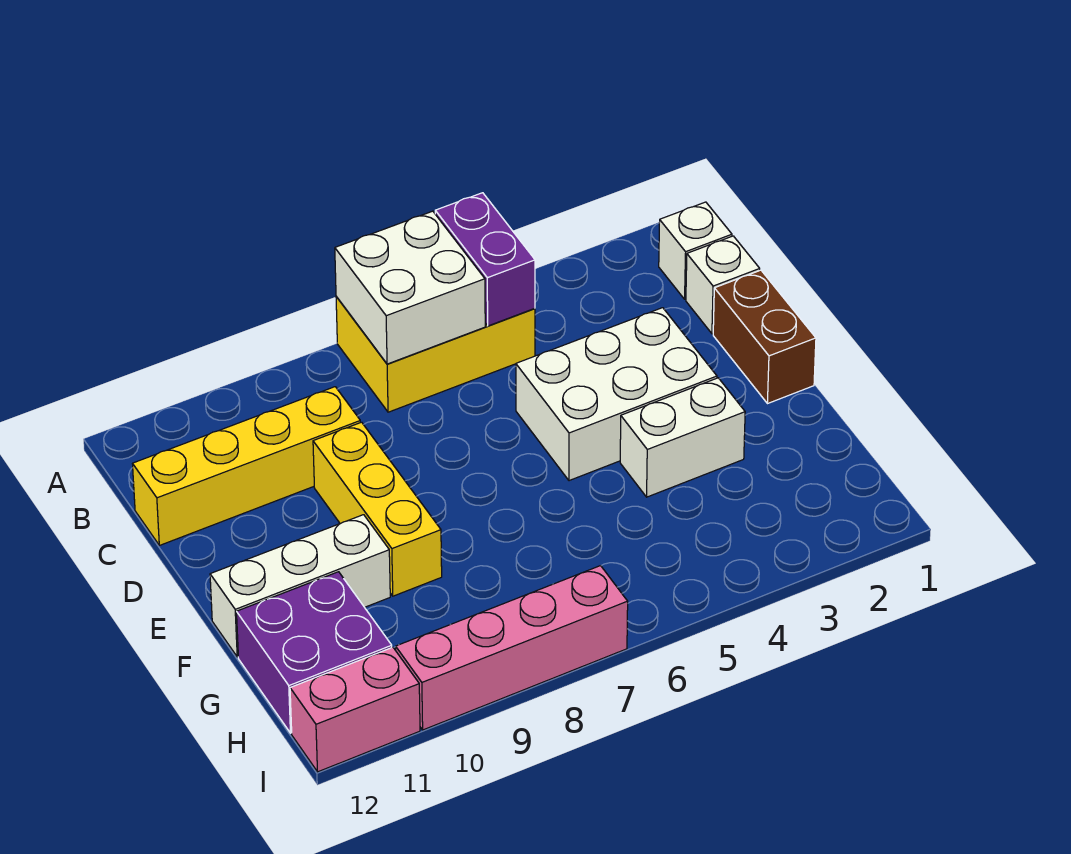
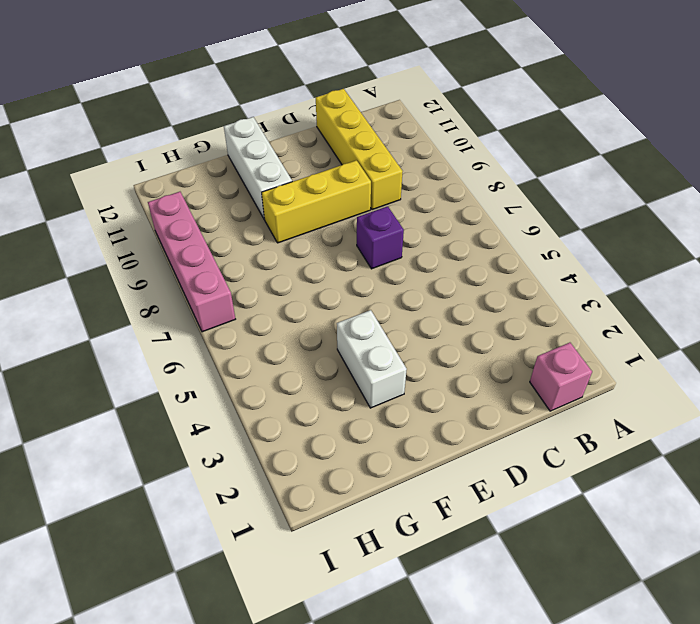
pink 1x1 brick [530,343,592,411] -> white 1x1 brick [659,202,732,299]
purple 1x1 brick [357,206,404,269] -> none
none -> yellow 2x3 brick [336,297,535,412]
none -> white 1x1 brick [686,236,760,334]
none -> brown 1x2 brick [713,270,816,404]

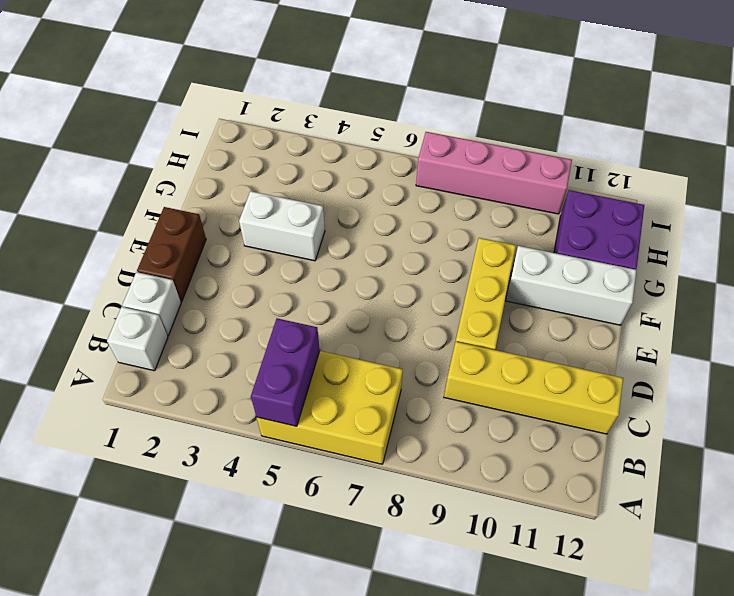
none -> white 2x3 brick [516,308,717,481]
none -> pink 1x2 brick [290,647,420,772]
none -> white 2x2 brick [335,211,485,364]

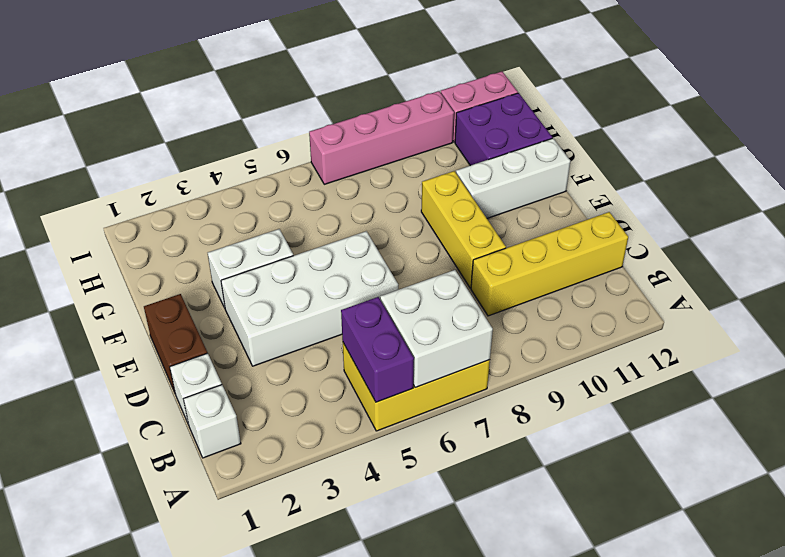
white 2x4 brick [221,231,398,366] -> white 2x3 brick [516,308,717,481]

